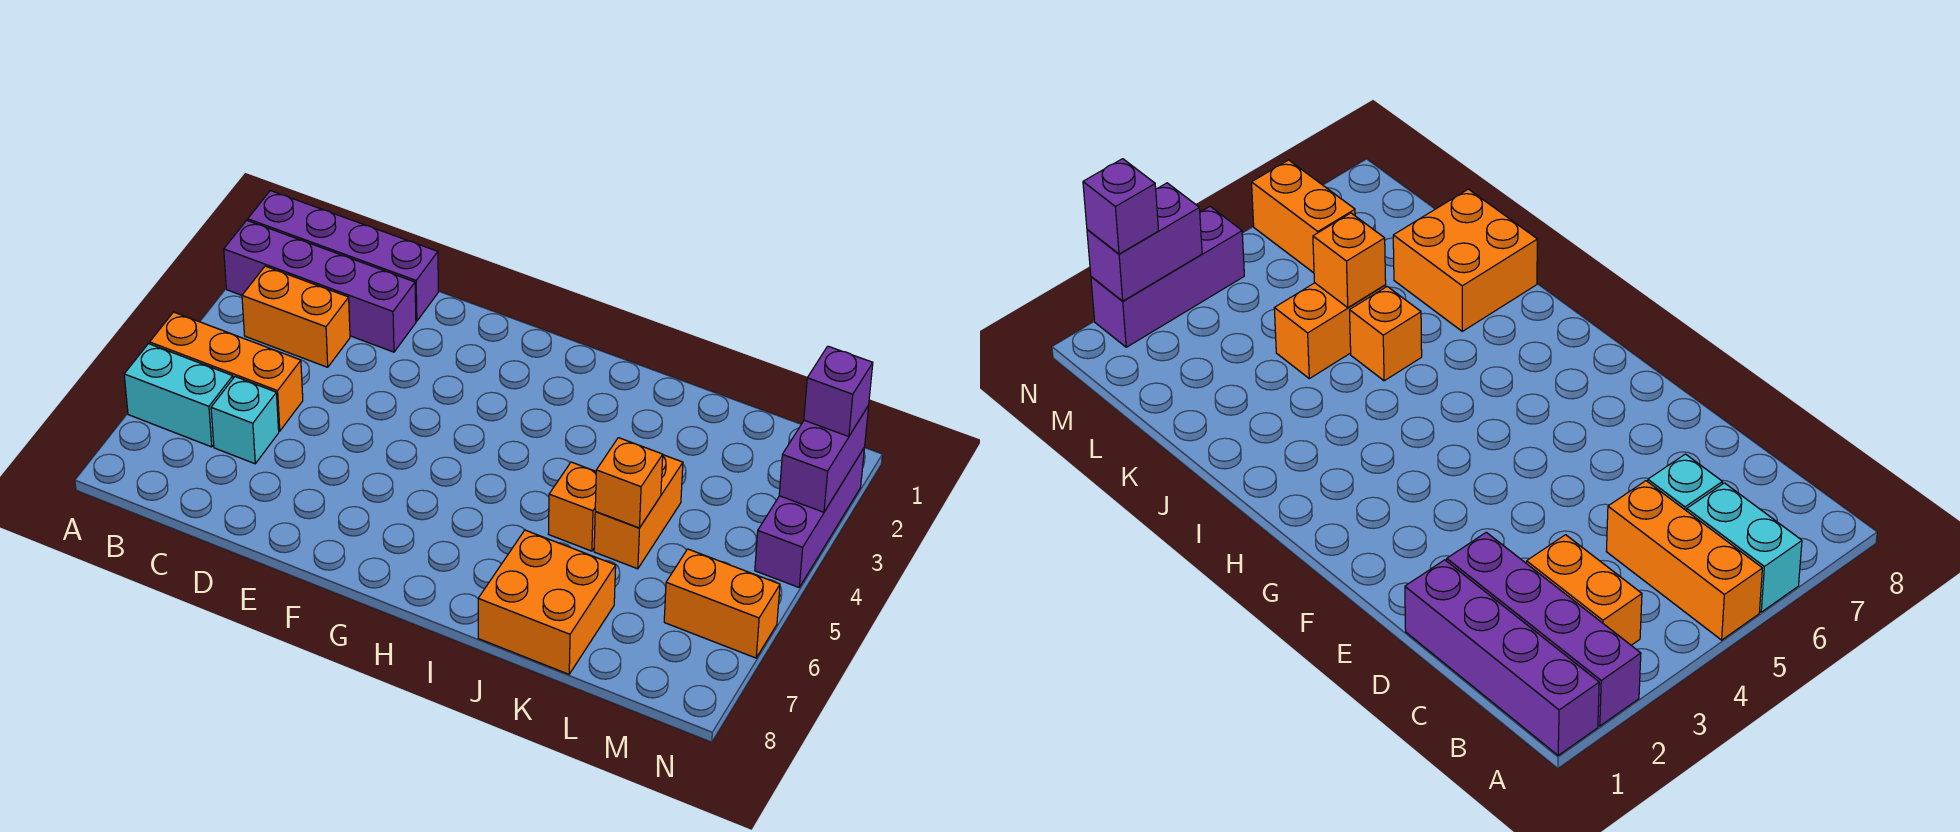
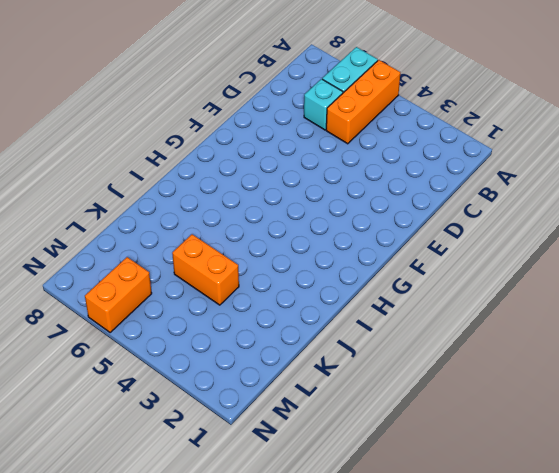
none -> purple 1x4 brick [248,191,438,321]
none -> purple 1x4 brick [224,220,416,352]
none -> orange 1x2 brick [242,266,350,367]

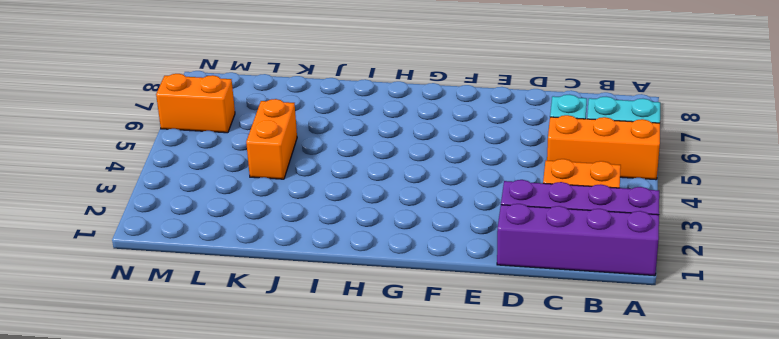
none -> orange 1x1 brick [548,462,596,551]
none -> orange 2x2 brick [478,530,616,674]
none -> purple 1x3 brick [755,447,865,587]

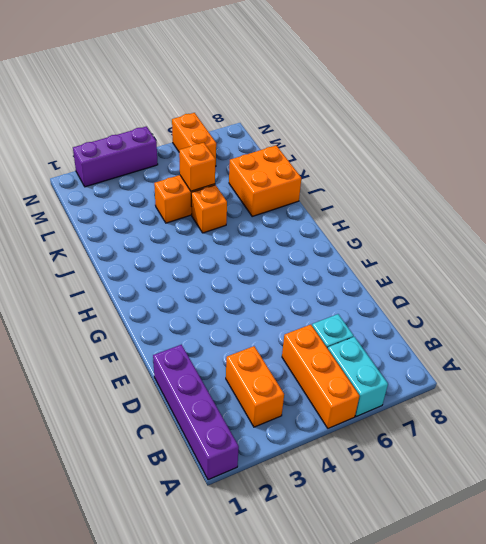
none -> purple 1x4 brick [224,220,416,352]
none -> purple 1x2 brick [779,406,869,512]
none -> purple 1x1 brick [804,346,873,437]

